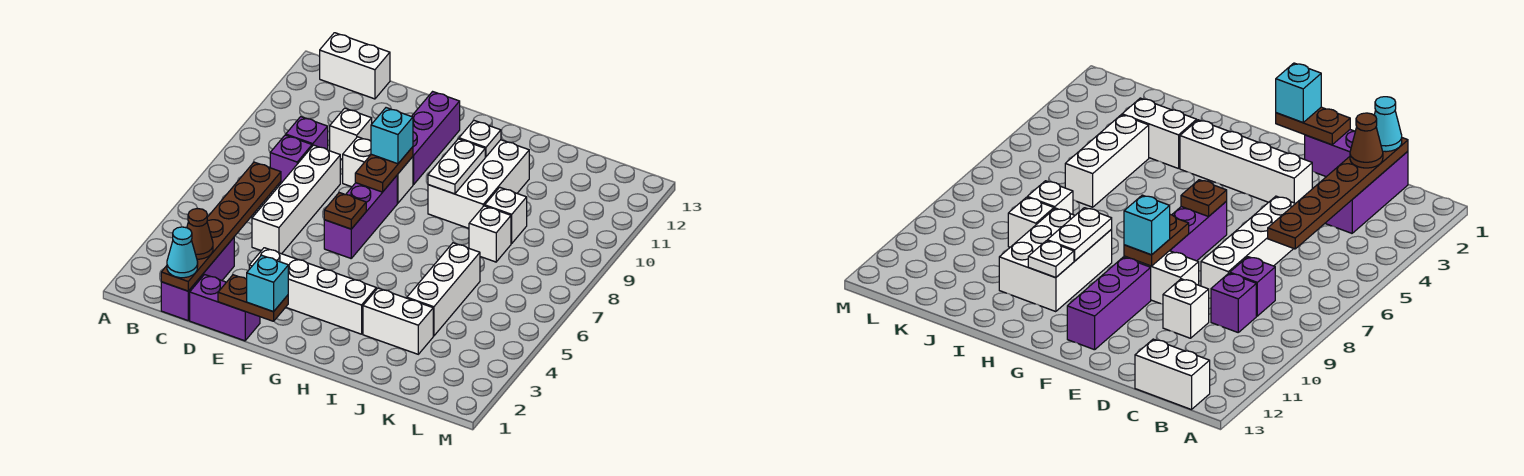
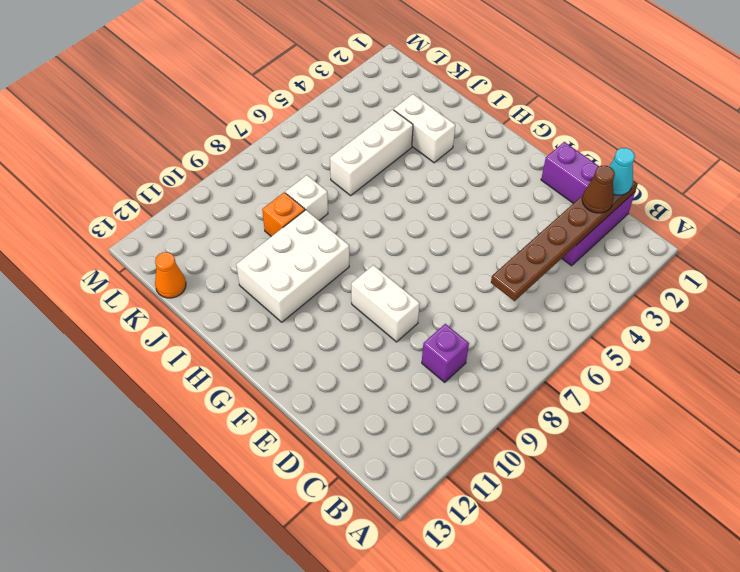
orange 1x1 brick [262,192,305,237] -> white 1x1 brick [485,187,527,244]
orange 1x1 cone [155,252,186,298] -> none
none -> white 1x2 brick [320,33,390,99]
none -> purple 1x1 brick [270,135,312,185]
none -> white 1x4 brick [252,145,340,254]

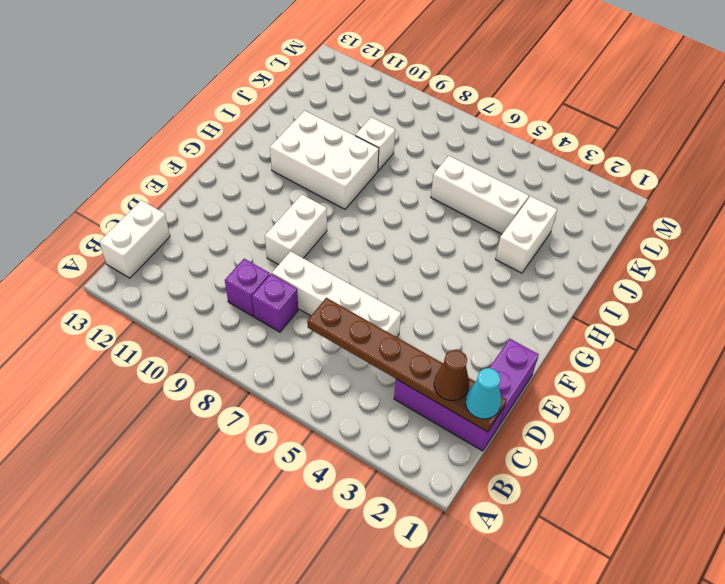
none -> white 1x1 brick [330,108,372,160]
none -> white 1x4 brick [249,248,376,334]
none -> purple 1x3 brick [324,176,397,258]

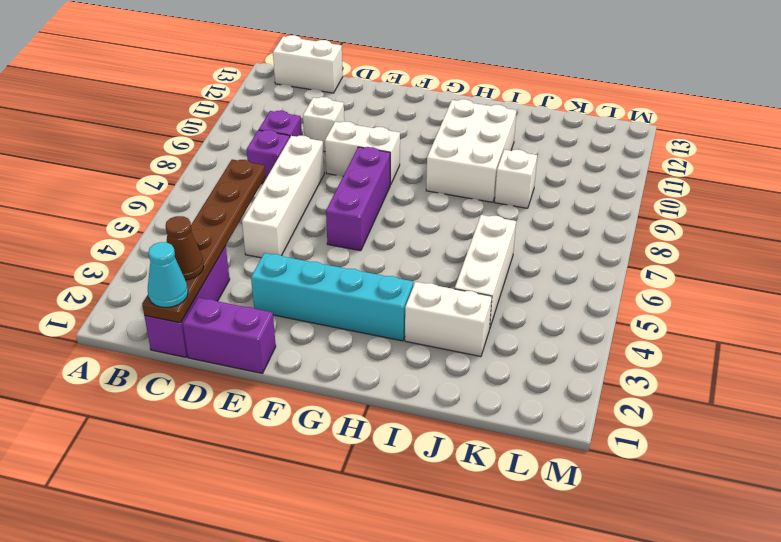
cyan 1x4 brick [251,253,413,341] -> white 1x4 brick [249,248,376,334]
none -> purple 1x3 brick [412,92,460,185]
none -> white 1x1 brick [469,206,511,262]
none -> brown 1x2 plate [218,275,288,321]

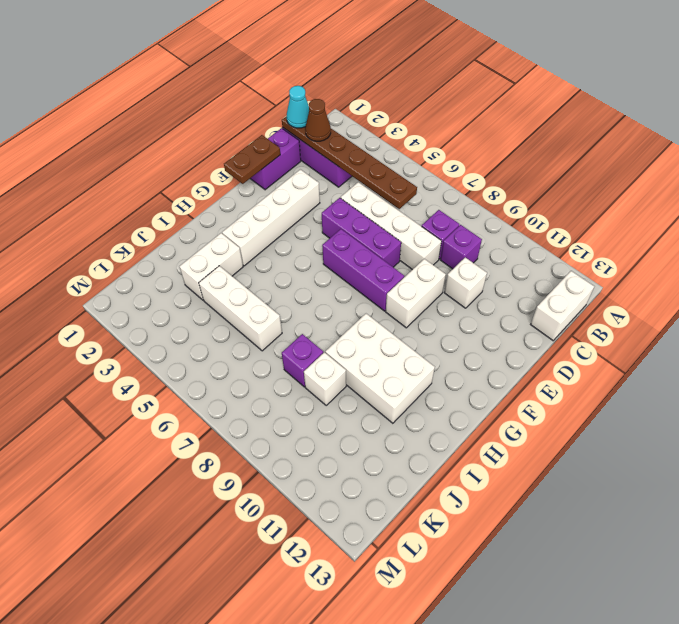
purple 1x3 brick [322,198,401,267] -> purple 1x3 brick moved to [412,92,460,185]
purple 1x1 brick [282,334,323,387] -> white 1x1 brick [469,206,511,262]
none -> brown 1x1 plate [324,193,366,229]
none -> brown 1x2 plate [355,147,413,192]
none -> white 1x2 plate [428,139,485,194]

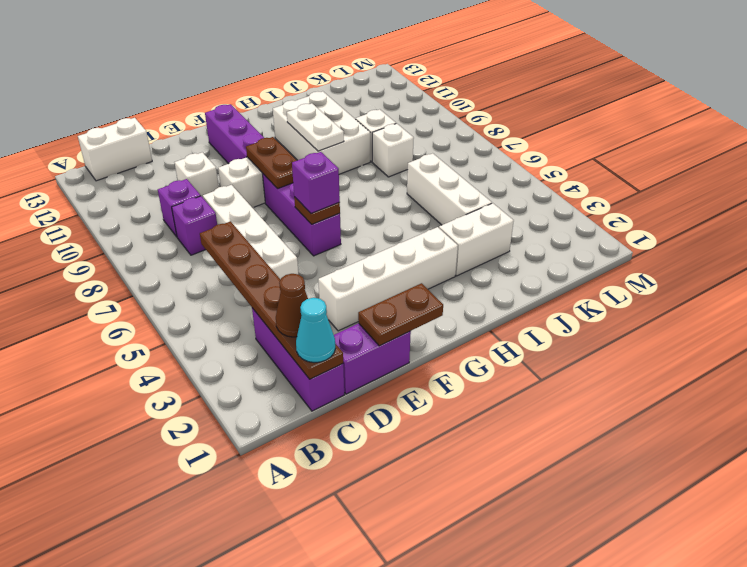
purple 1x1 brick [292,152,340,214] -> none
none -> white 1x1 plate [459,121,501,157]
none -> cyan 1x1 brick [247,255,288,312]
none -> cyan 1x1 brick [371,108,413,164]

